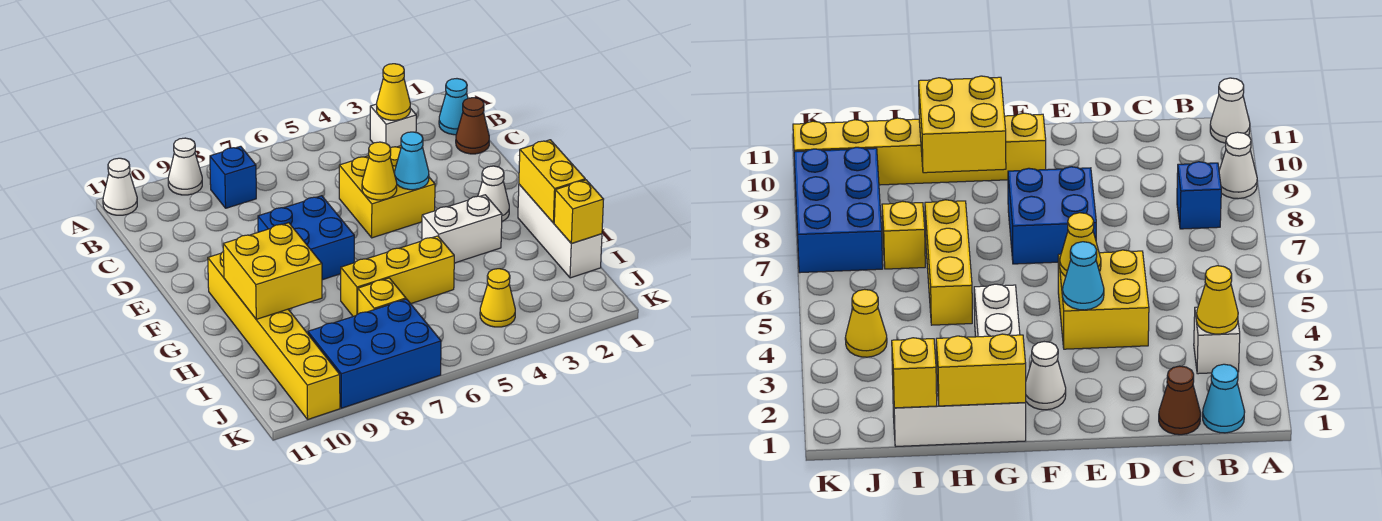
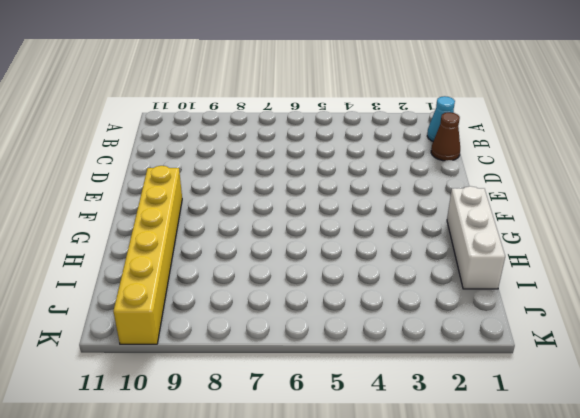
none -> white 1x1 cone [168,138,202,195]
none -> white 1x1 cone [103,158,137,215]
none -> white 1x1 brick [370,104,416,147]

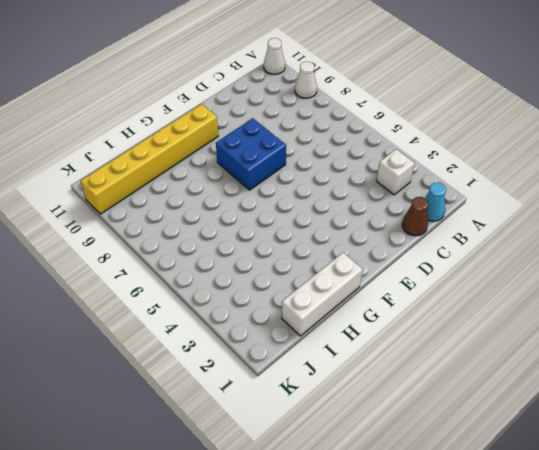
none -> blue 1x1 brick [210,146,256,208]
none -> yellow 2x2 brick [339,146,435,238]
none -> white 1x1 cone [478,166,509,221]

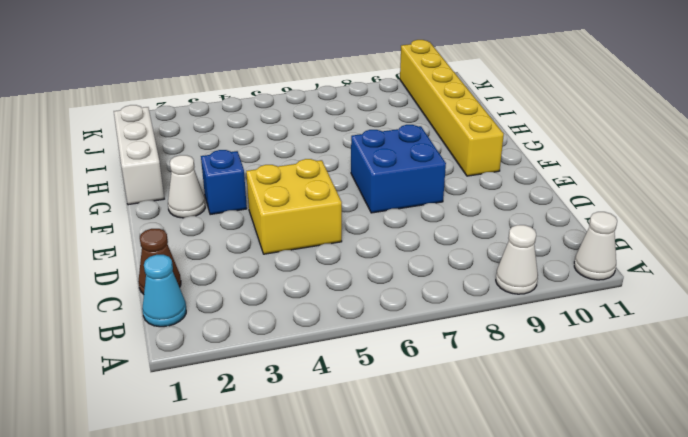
blue 1x1 brick [201,150,247,215] -> blue 1x1 brick moved to [210,146,256,208]
none -> white 1x1 brick [370,104,416,147]
none -> white 1x2 brick [422,195,502,263]
none -> yellow 1x3 brick [341,236,454,316]

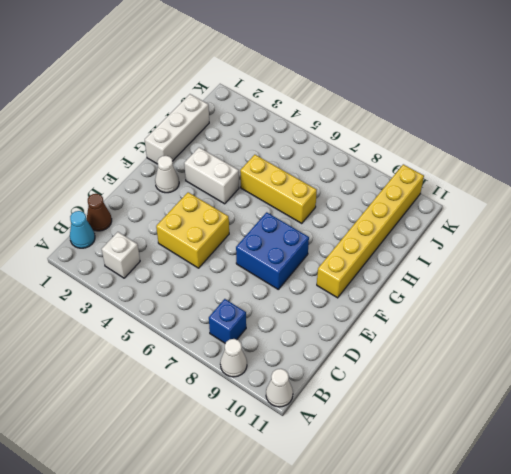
none -> yellow 1x1 brick [358,278,406,314]
none -> yellow 1x1 cone [480,269,515,327]
none -> blue 2x3 brick [308,299,441,408]

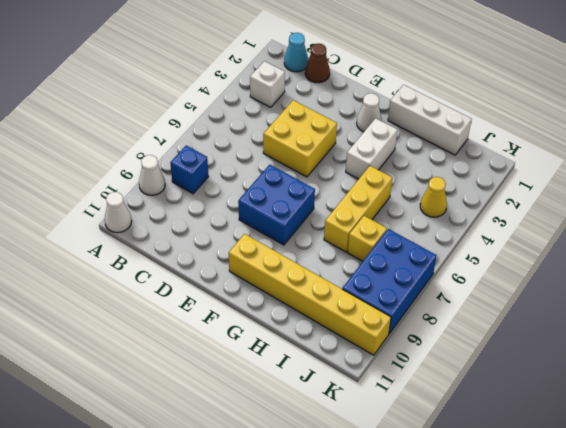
none -> yellow 1x1 cone [377,64,410,120]
none -> cyan 1x1 cone [395,132,429,190]
none -> yellow 1x1 cone [362,142,397,200]

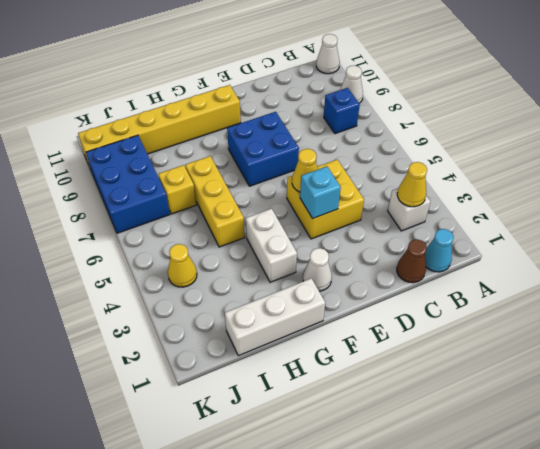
cyan 1x1 brick [300,167,341,219] -> cyan 1x1 cone [395,132,429,190]
none -> yellow 1x2 brick [519,140,585,223]
none -> yellow 2x2 brick [223,223,322,319]
none -> yellow 1x1 brick [554,180,604,244]

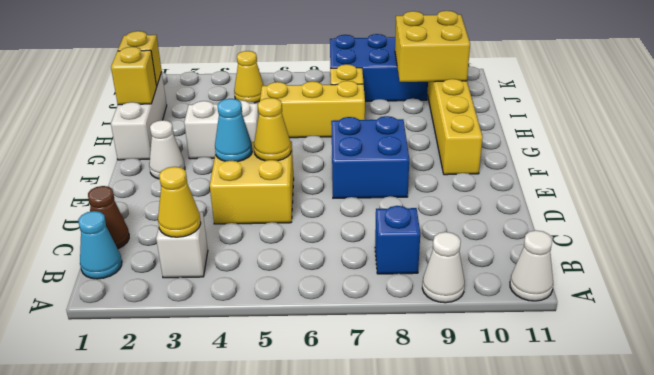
yellow 1x1 brick [111,47,157,105] -> yellow 1x2 brick [519,140,585,223]
yellow 2x2 brick [395,11,470,82] -> yellow 2x2 brick moved to [223,223,322,319]

